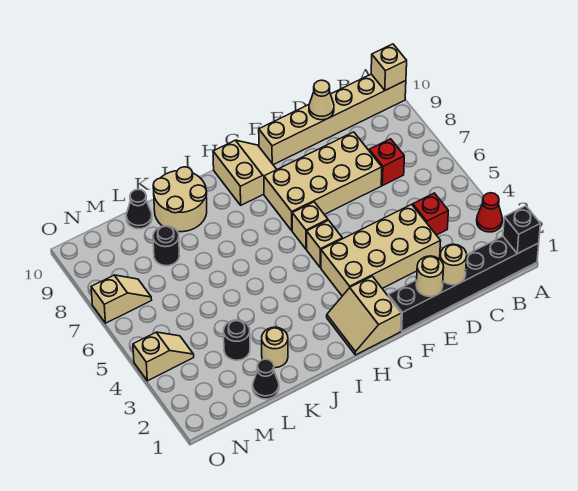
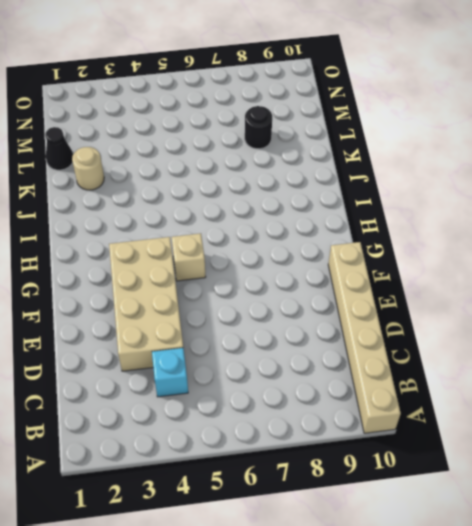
cyan 1x1 brick [152,348,188,397] -> red 1x1 brick [413,193,448,235]
none -> black 1x6 brick [388,236,539,331]
none -> red 1x1 cone [477,193,502,232]
none -> red 1x1 brick [369,139,404,186]

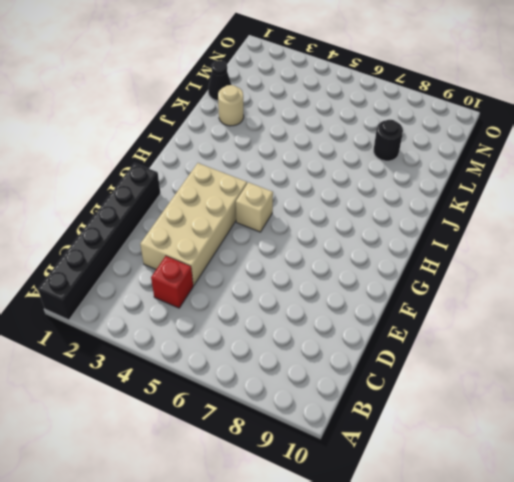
none -> red 1x1 cone [477,193,502,232]
none -> tan 1x6 brick [259,74,406,165]
none -> red 1x1 brick [369,139,404,186]

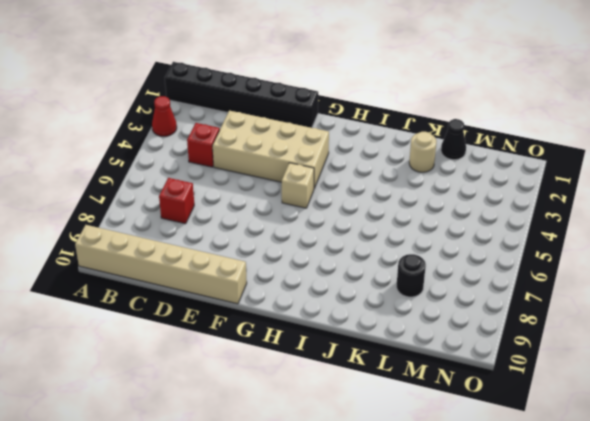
none -> tan 2x4 brick [264,132,382,230]
none -> tan 2x2 slope [327,276,401,355]
none -> tan 1x1 brick [292,202,328,249]

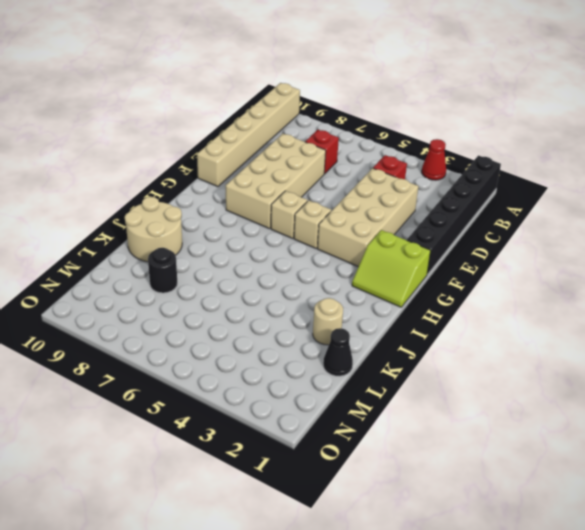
lime 2x2 slope [352,230,431,307] -> tan 2x2 slope [327,276,401,355]
none -> tan 2x2 slope [213,140,277,205]
none -> black 1x1 round brick [224,320,250,360]
none -> black 1x1 cone [126,190,152,229]

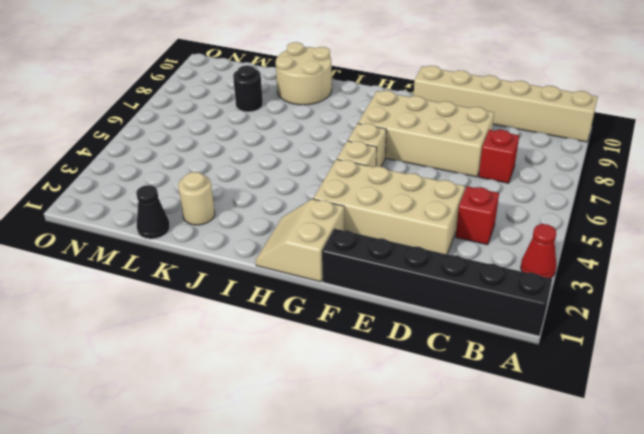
none -> tan 2x2 slope [213,140,277,205]
none -> black 1x1 round brick [224,320,250,360]
none -> black 1x1 cone [126,190,152,229]

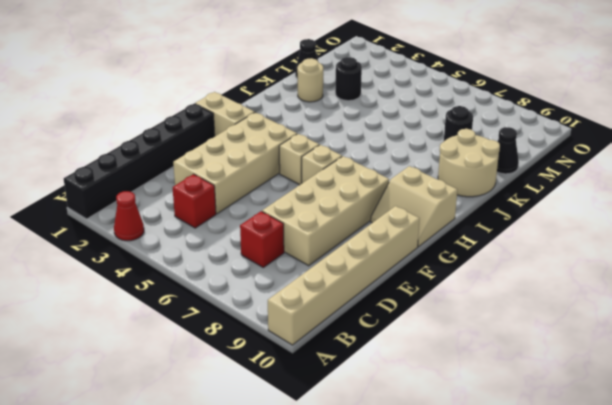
none -> tan 1x2 slope [133,332,194,381]
none -> tan 1x2 slope [91,275,151,323]
none -> black 1x1 brick [503,206,540,254]

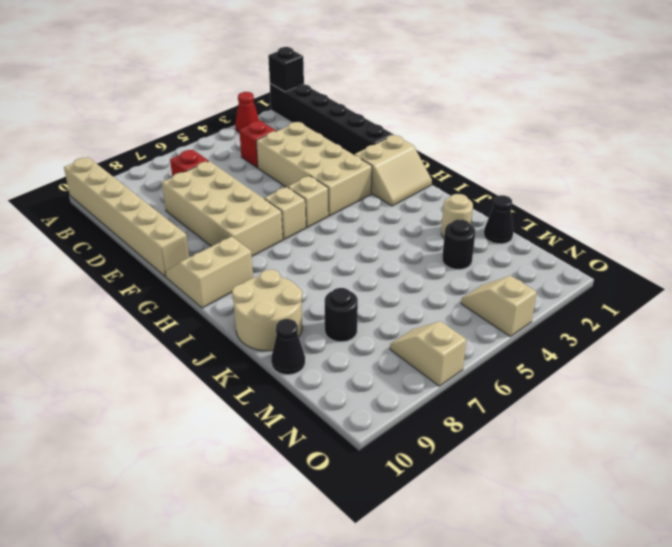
none -> tan 1x1 brick [371,44,407,90]
none -> tan 1x1 round brick [440,244,467,285]
none -> tan 1x1 cone [309,80,334,120]

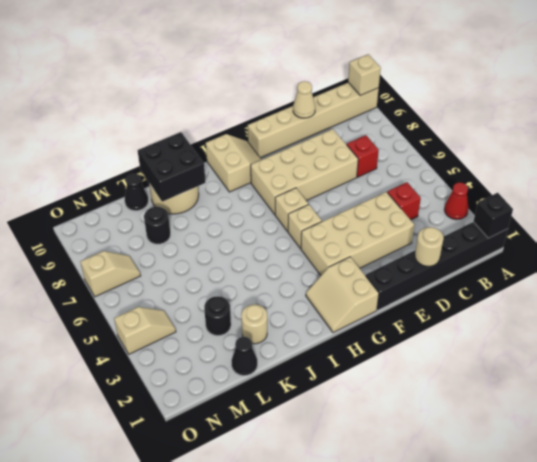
black 2x2 brick [138,132,206,202] -> none
none -> tan 1x1 round brick [416,256,444,296]

